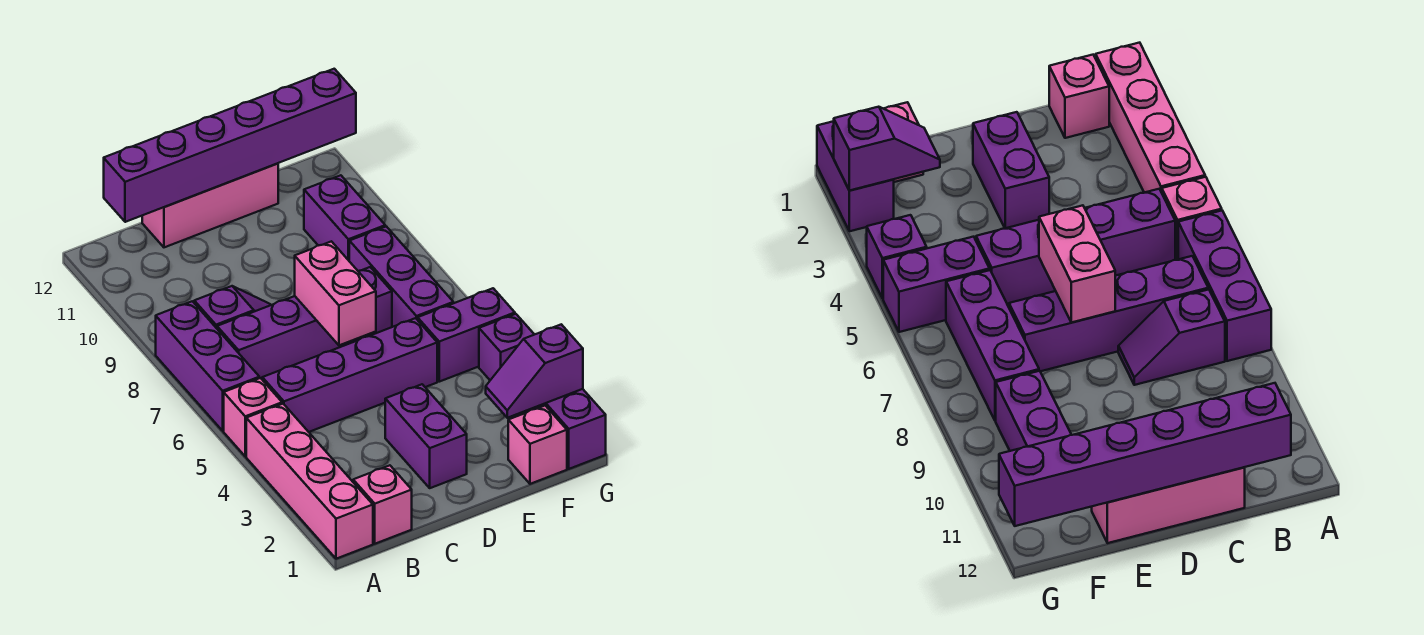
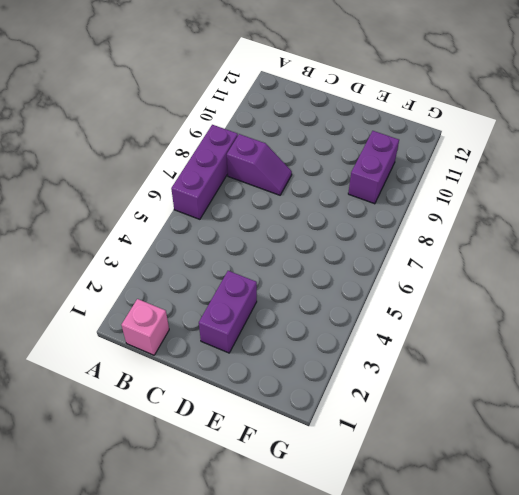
none -> pink 1x4 brick [246,404,373,559]
none -> pink 1x1 brick [224,378,282,456]
none -> purple 1x4 brick [262,318,437,432]

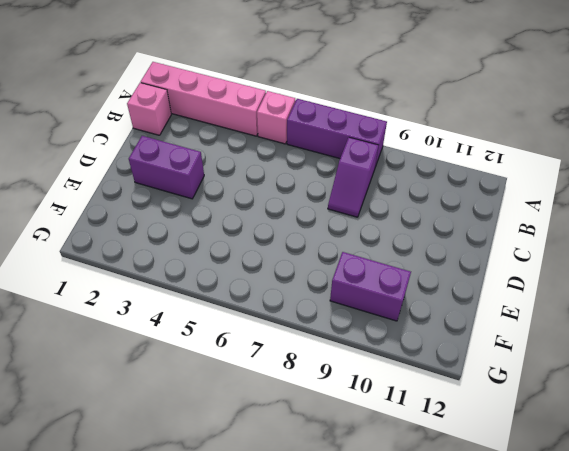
none -> purple 1x4 brick [262,318,437,432]
none -> purple 1x4 brick [217,267,392,379]
none -> pink 1x3 brick [142,163,278,247]

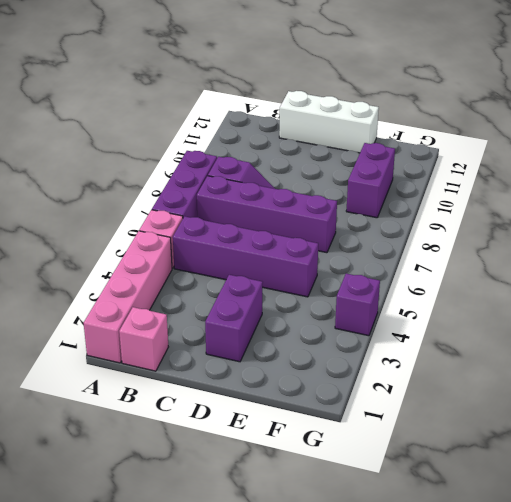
white 1x3 brick [279,91,379,153] -> pink 1x3 brick [142,163,278,247]
none -> pink 1x1 brick [508,406,567,484]
none -> purple 1x2 brick [418,288,515,382]
none -> purple 1x3 brick [349,226,453,327]

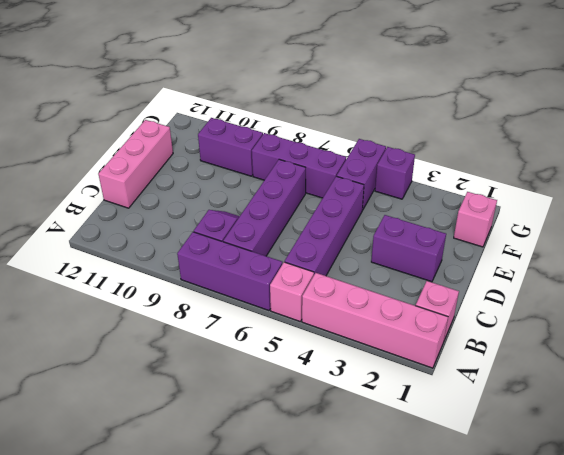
none -> purple 1x2 brick [524,389,606,469]
none -> purple 1x6 brick [104,69,356,222]
none -> pink 1x2 brick [295,241,376,345]

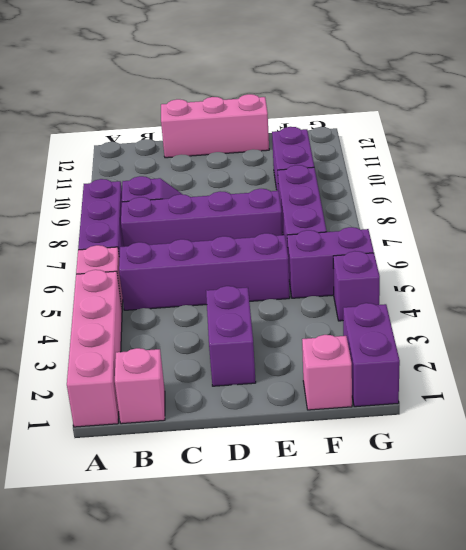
none -> purple 1x6 brick [104,69,356,222]
none -> pink 1x2 brick [295,241,376,345]
none -> purple 1x2 slope [486,324,583,418]

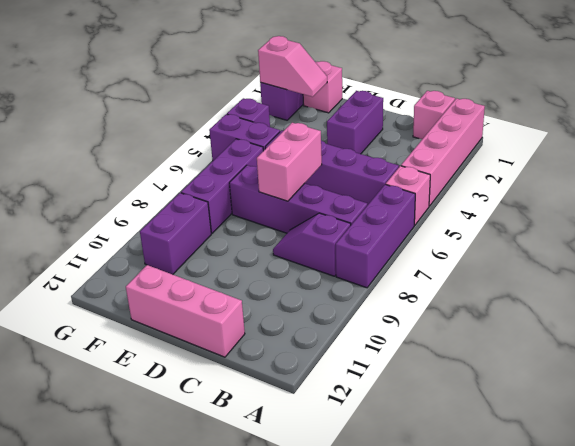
pink 1x2 slope [258,36,327,97] -> purple 1x2 slope [486,324,583,418]
none -> purple 1x6 brick [104,69,356,222]

